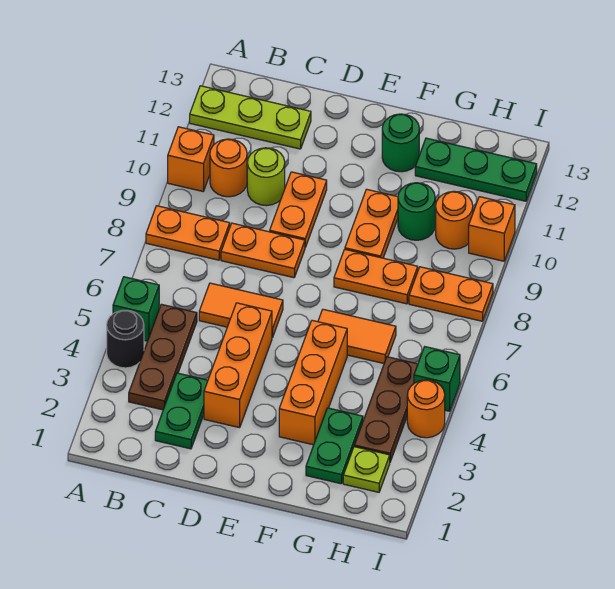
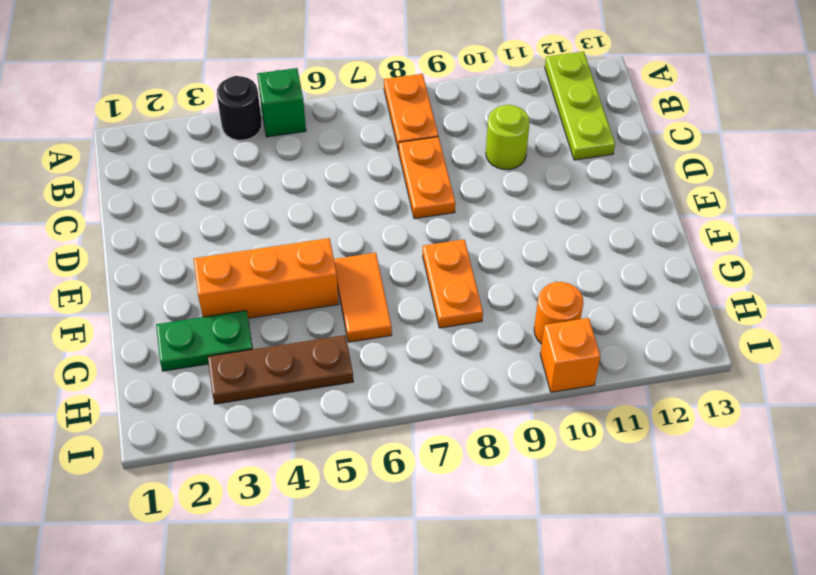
none -> orange 1x1 brick [168,127,214,191]
none -> brown 1x3 plate [129,304,197,410]
none -> orange 1x1 round brick [210,139,247,197]

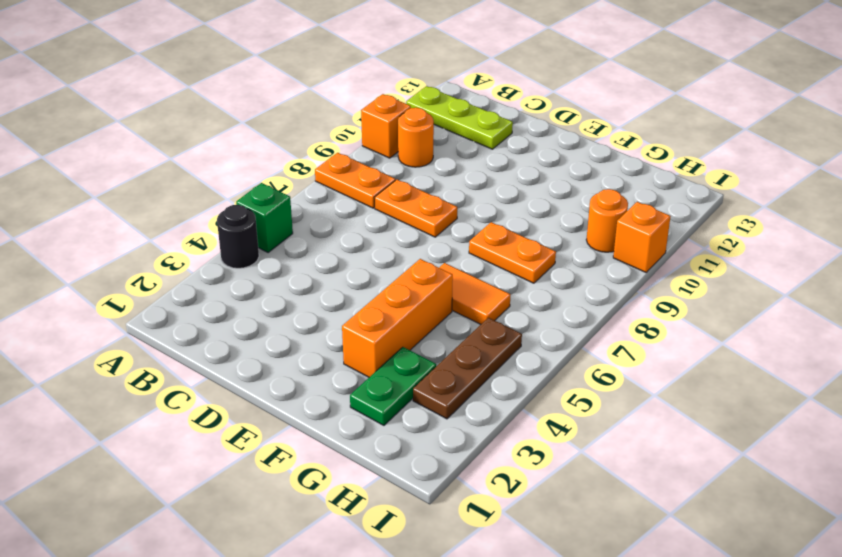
none -> brown 1x3 plate [129,304,197,410]
none -> green 1x2 plate [155,373,208,449]
none -> orange 1x2 tile [199,283,283,338]

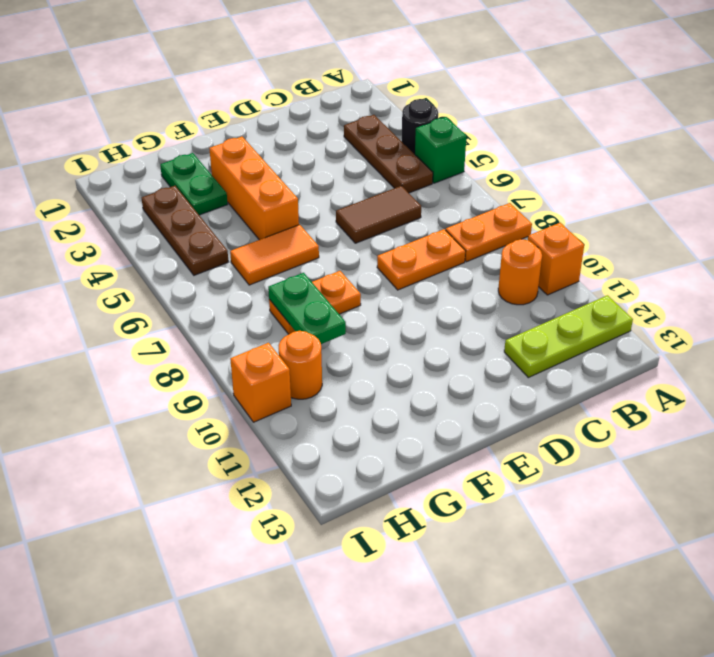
brown 1x2 tile [336,186,421,243] -> orange 1x2 tile [199,283,283,338]
green 1x2 plate [268,273,346,344] -> green 1x2 plate moved to [155,373,208,449]
none -> lime 1x1 round brick [247,148,285,206]
none -> orange 1x3 brick [204,303,272,428]
none -> orange 1x2 plate [270,172,327,247]

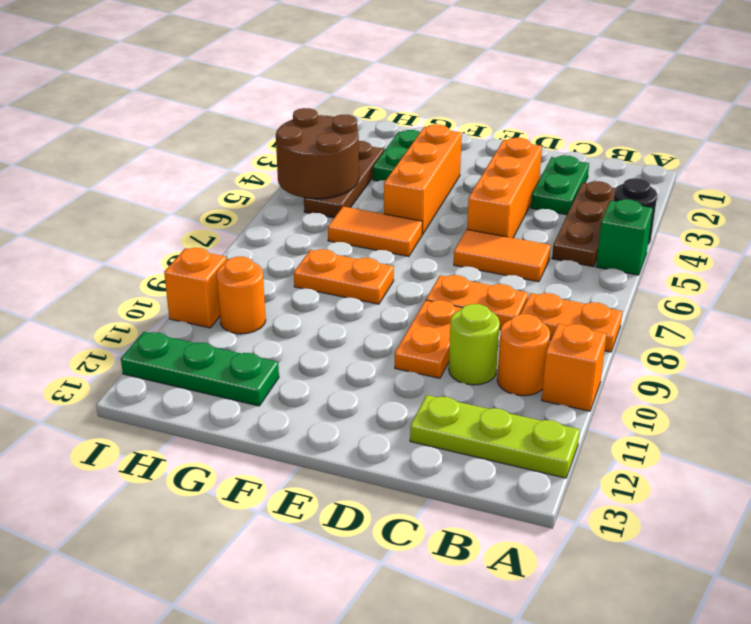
brown 2x2 round brick [276,108,359,199] -> none
none -> orange 1x2 plate [345,189,398,258]
none -> green 1x1 round brick [382,114,419,172]
none -> green 1x1 round brick [398,183,435,240]

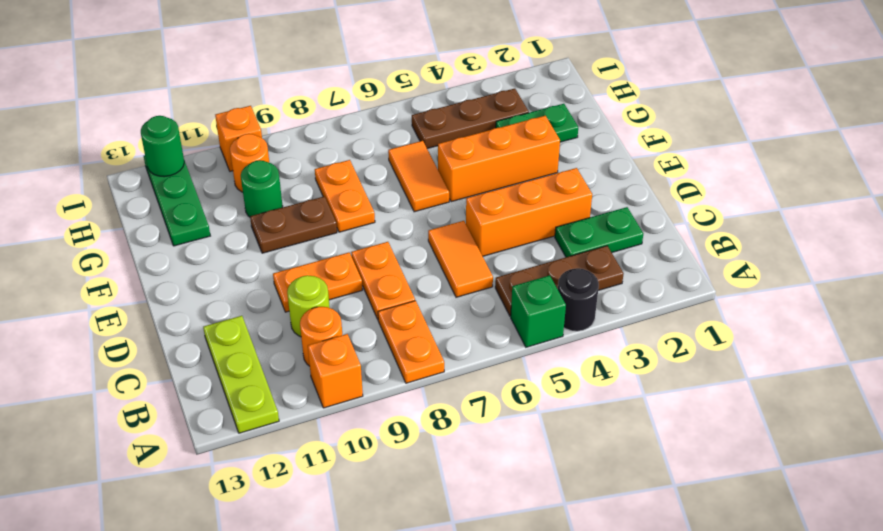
brown 1x2 plate [250,196,337,253] -> orange 1x2 plate [345,189,398,258]
green 1x1 round brick [141,116,184,177] -> green 1x1 round brick moved to [382,114,419,172]
none -> lime 1x1 plate [343,447,390,492]
none -> orange 1x2 plate [409,267,493,321]
none -> orange 1x1 round brick [407,380,445,438]

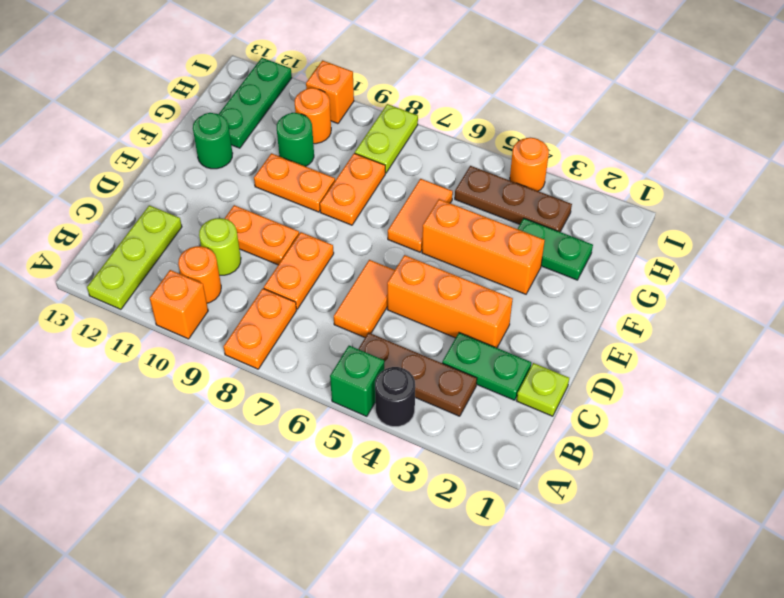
lime 1x1 plate [517,363,569,416] -> lime 1x1 plate moved to [343,447,390,492]
lime 1x2 plate [355,104,418,173] -> orange 1x2 plate [409,267,493,321]
none -> green 1x1 brick [414,347,460,411]

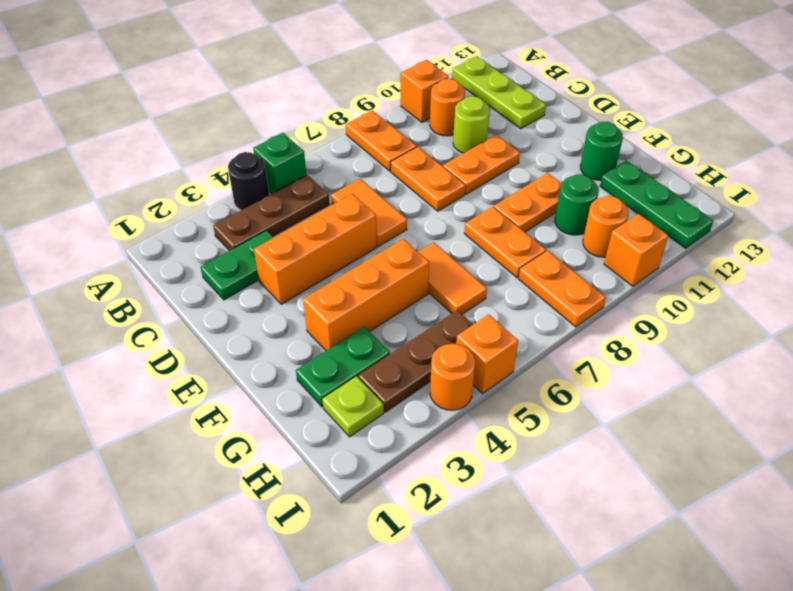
orange 1x1 brick [456,314,518,393] -> green 1x1 brick [414,347,460,411]

